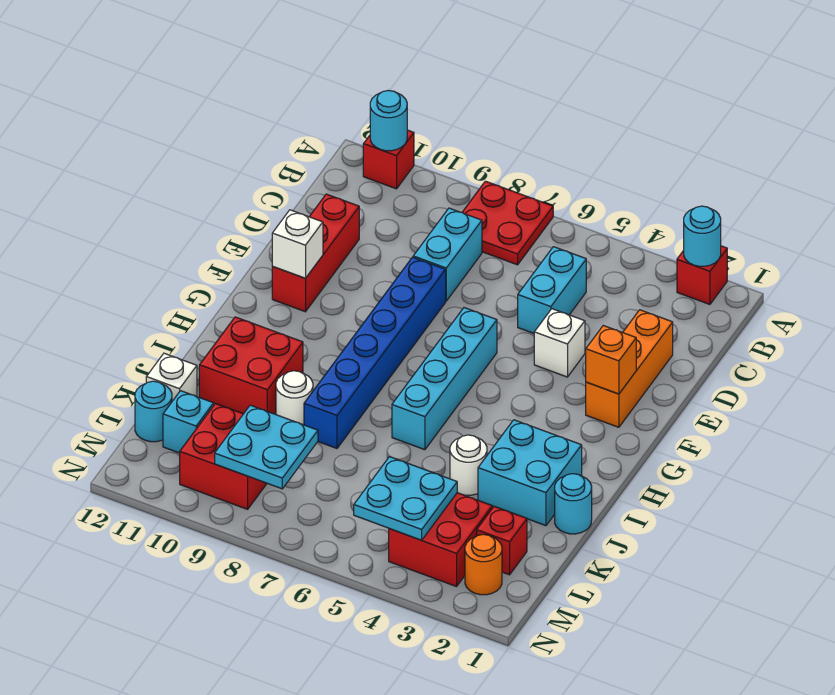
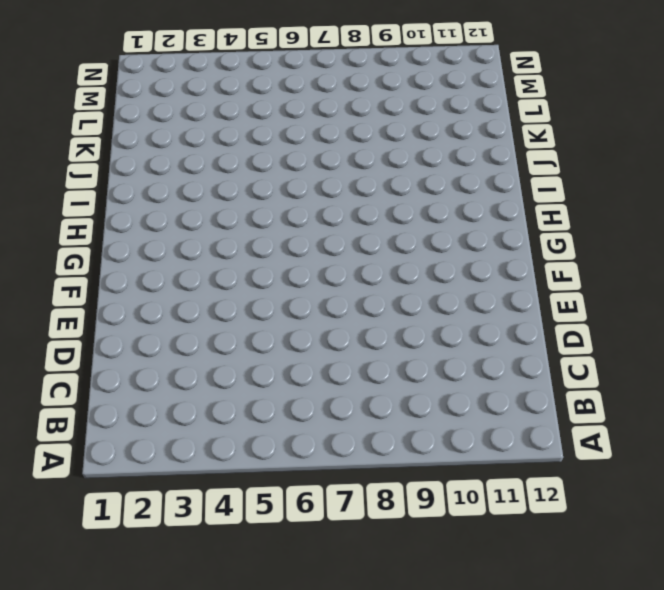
none -> red 1x1 brick [677,246,727,304]
none -> red 2x2 plate [462,181,553,265]
none -> red 1x1 brick [363,130,414,189]

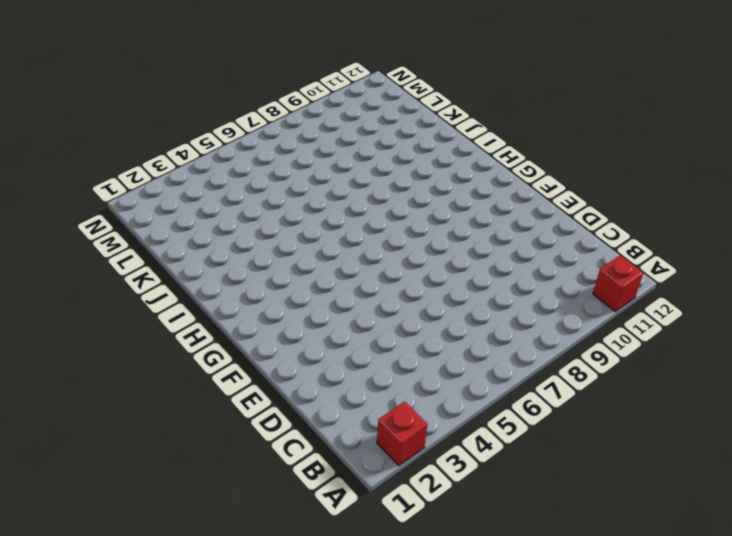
none -> red 2x2 plate [462,181,553,265]
none -> cyan 1x2 brick [518,247,586,333]
none -> cyan 1x2 brick [413,208,482,301]

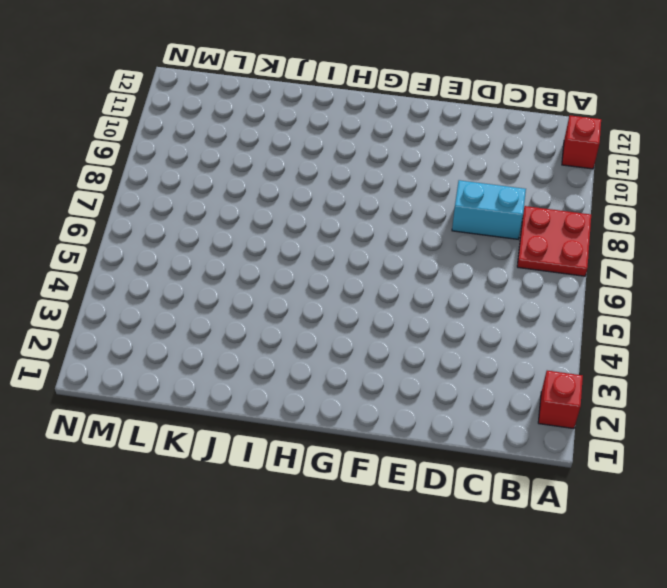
none -> cyan 1x2 brick [518,247,586,333]
none -> orange 1x3 brick [586,310,673,427]
none -> red 1x3 brick [272,194,359,312]

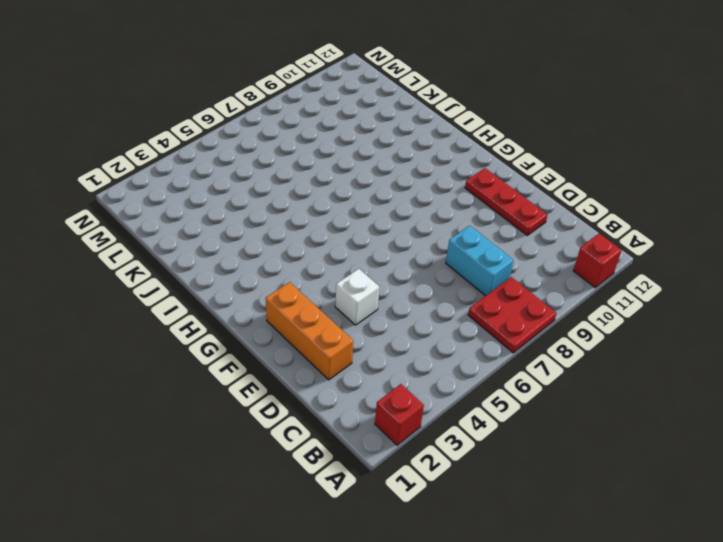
red 1x3 plate [465,168,547,235] -> red 1x3 brick [272,194,359,312]
none -> cyan 1x2 brick [518,247,586,333]
none -> blue 1x6 brick [304,257,446,448]
none -> cyan 1x4 brick [392,308,497,450]

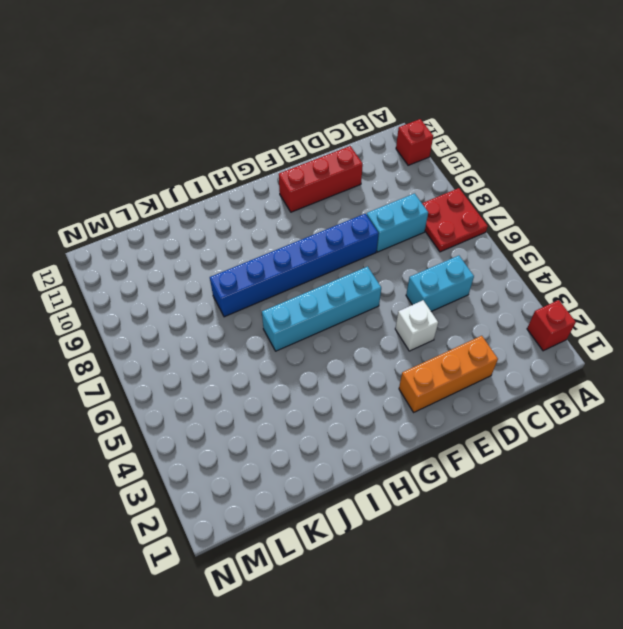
none -> cyan 2x2 brick [478,420,582,526]
none -> red 2x2 brick [199,317,303,414]
none -> cyan 1x1 round brick [555,474,592,534]

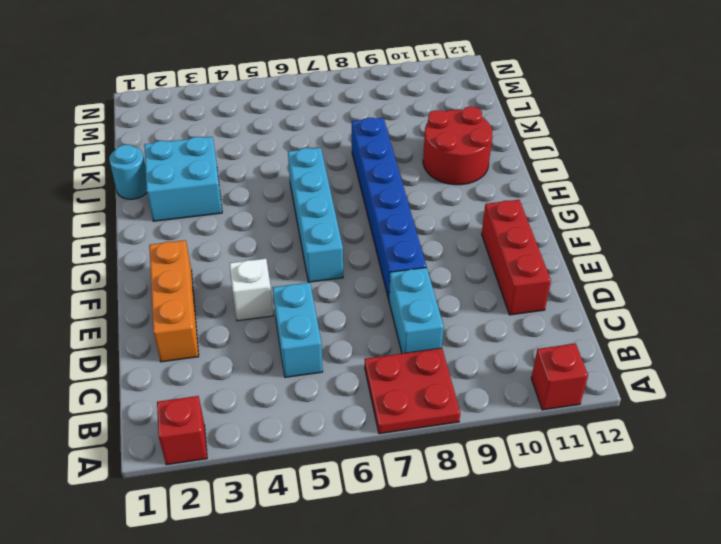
red 2x2 round brick [423,106,492,185] -> red 2x2 brick [199,317,303,414]
none -> white 1x1 round brick [450,435,487,495]
none -> white 1x1 round brick [276,371,313,425]
none -> white 1x1 brick [146,353,197,401]

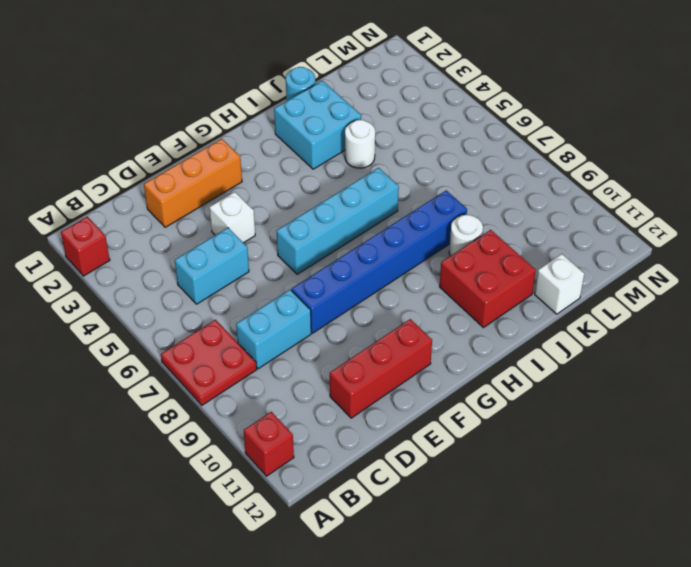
none -> red 1x1 brick [477,506,527,575]
none -> red 2x2 brick [389,493,492,587]
none -> red 2x2 brick [180,404,267,509]

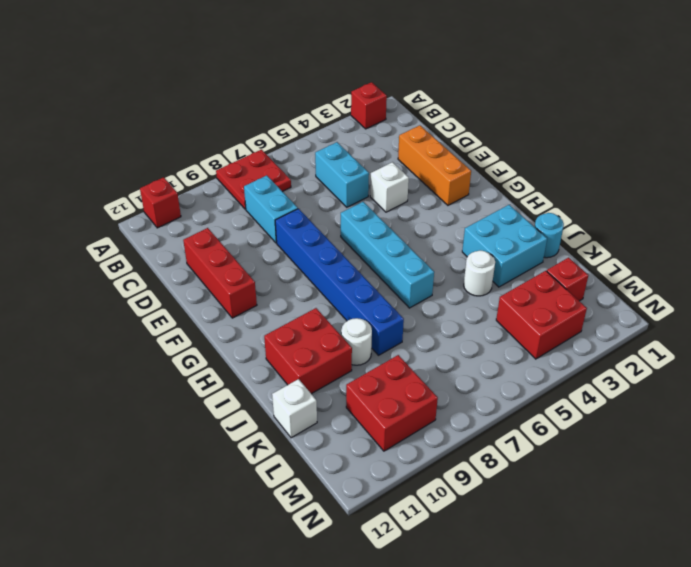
none -> cyan 1x1 brick [163,391,214,453]
none -> cyan 1x1 round brick [135,381,172,442]
none -> orange 1x1 round brick [465,534,502,595]

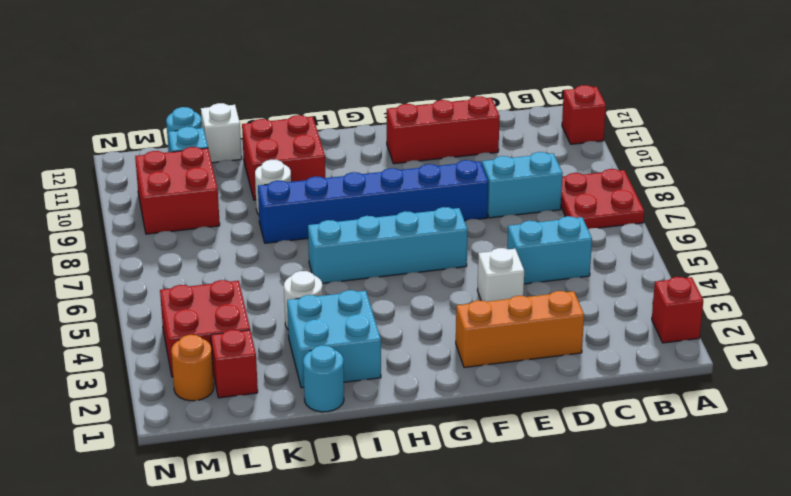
none -> cyan 1x1 round brick [684,206,721,266]
none -> cyan 1x1 round brick [370,90,407,151]
none -> orange 1x1 brick [586,326,636,394]

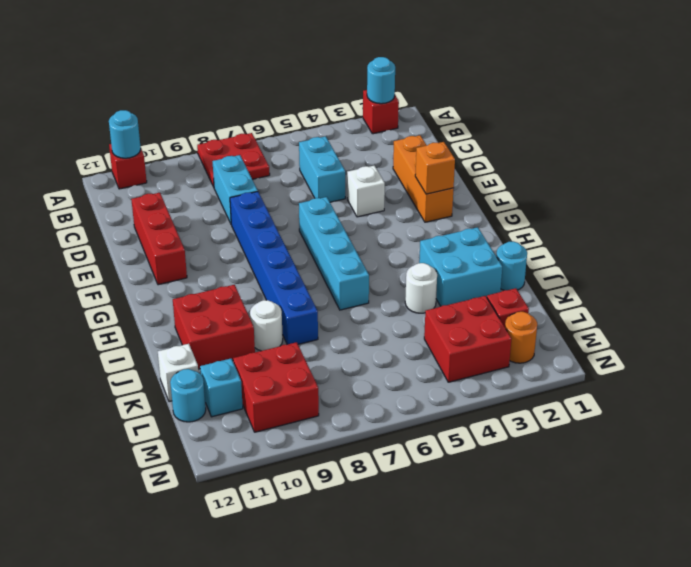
none -> white 1x1 brick [272,210,323,278]
none -> cyan 2x2 plate [354,457,457,540]
none -> cyan 2x2 plate [215,405,318,489]

